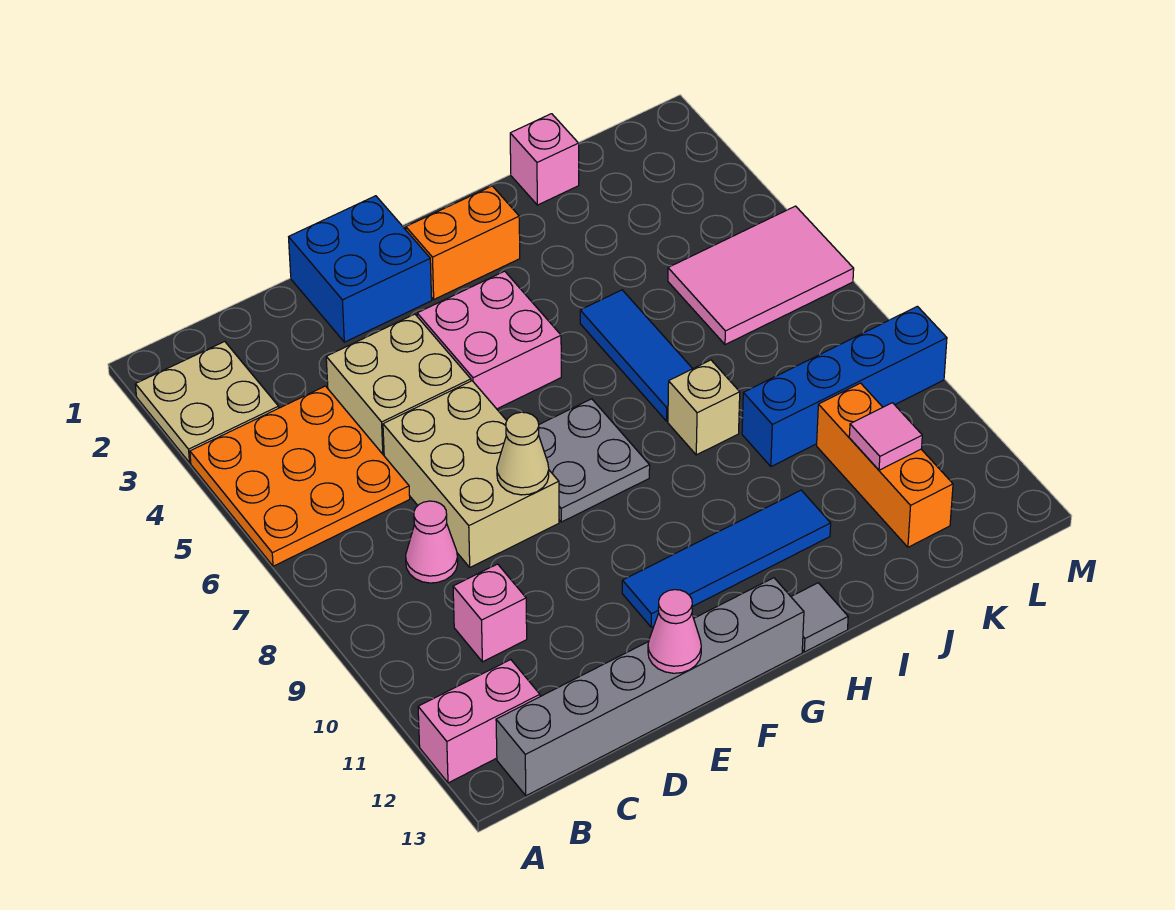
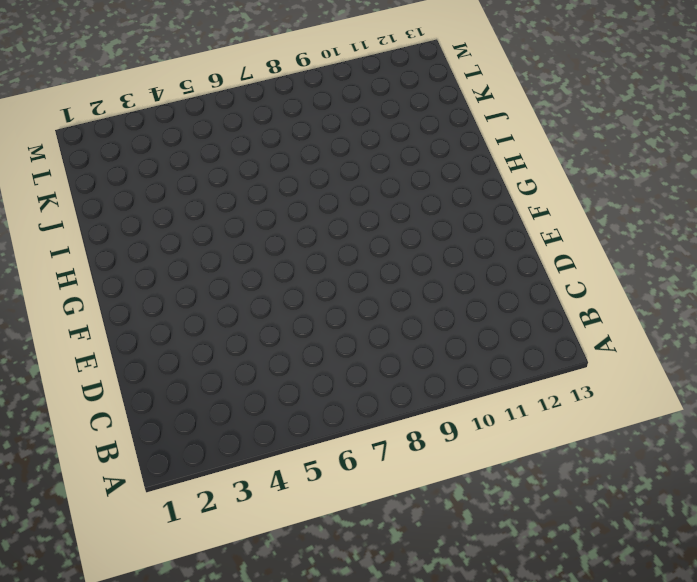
none -> tan 2x2 plate [135,341,279,463]
none -> orange 3x3 plate [190,386,410,566]
none -> pink 1x2 brick [418,660,540,783]

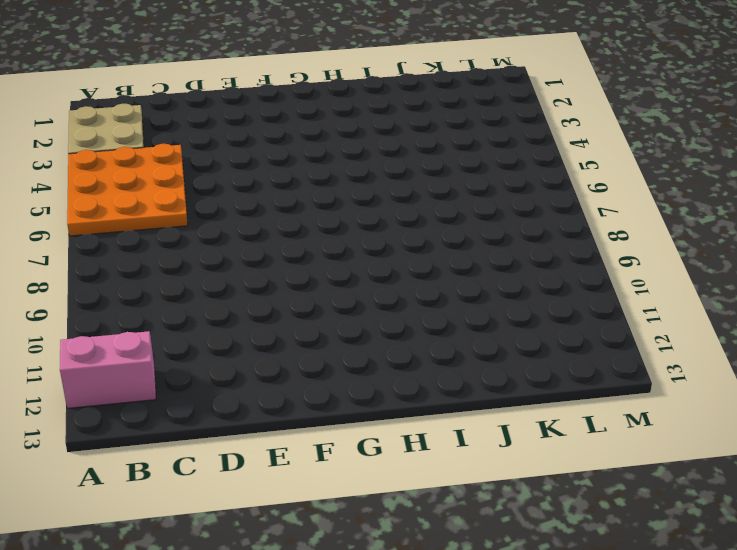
none -> grey 1x6 brick [496,578,804,796]
none -> pink 1x1 cone [406,501,458,583]
none -> pink 1x1 brick [453,564,527,662]

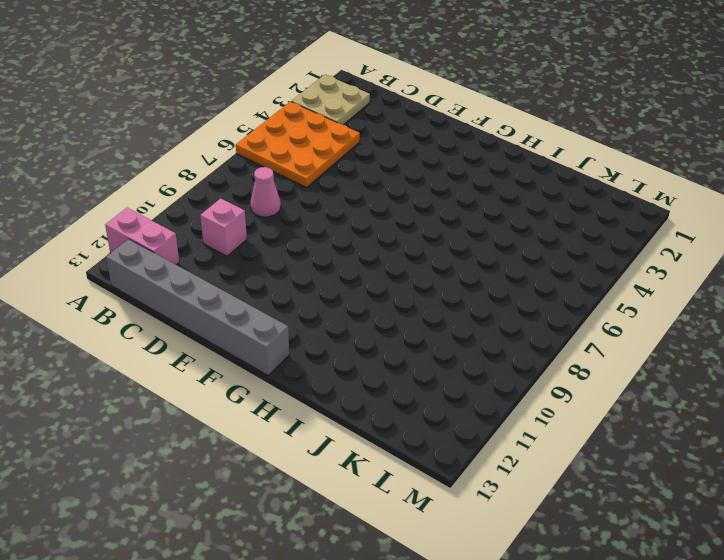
none -> tan 2x2 brick [326,314,471,455]
none -> tan 2x3 brick [383,381,559,567]
none -> blue 2x2 brick [289,196,432,342]

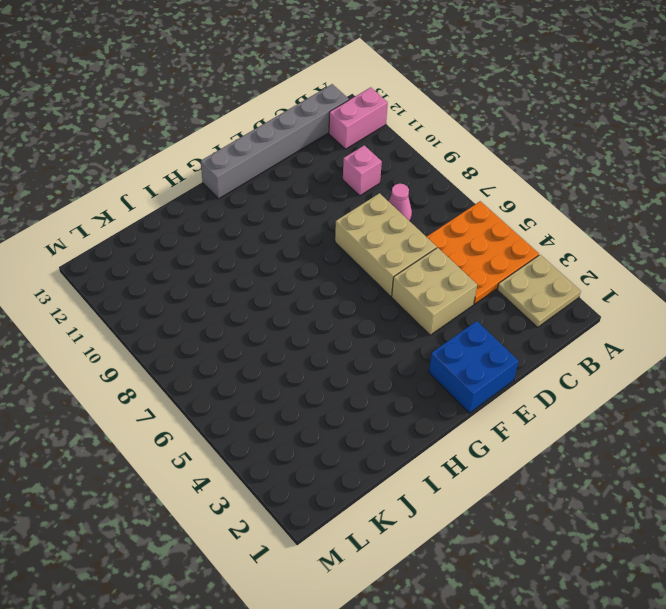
none -> pink 2x2 brick [417,271,561,409]
none -> grey 2x2 plate [539,399,650,522]
none -> blue 1x4 tile [622,490,831,627]

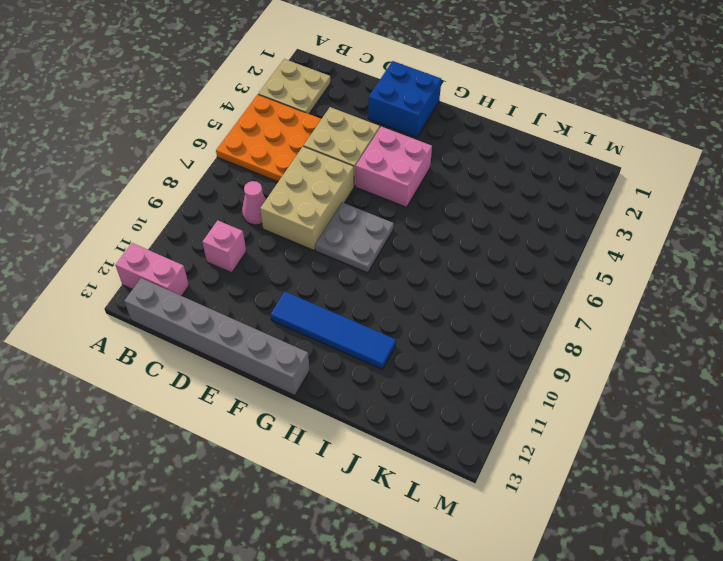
none -> orange 1x2 brick [406,186,520,299]
none -> grey 1x1 tile [791,583,848,652]
none -> blue 1x3 tile [580,290,693,421]

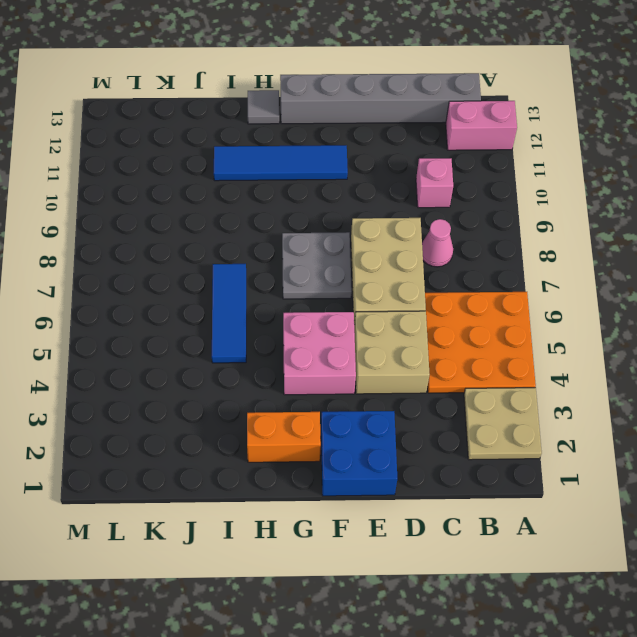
none -> tan 1x1 brick [668,360,740,455]
none -> pink 1x1 brick [510,114,579,205]
none -> blue 1x4 brick [742,306,947,467]

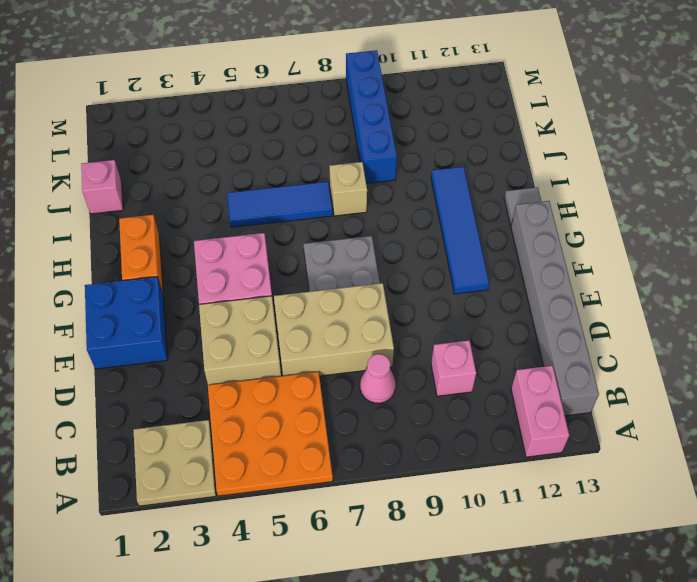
none -> pink 2x3 tile [668,206,854,345]
none -> orange 1x3 brick [817,383,953,547]
none -> tan 1x1 cone [497,412,549,495]

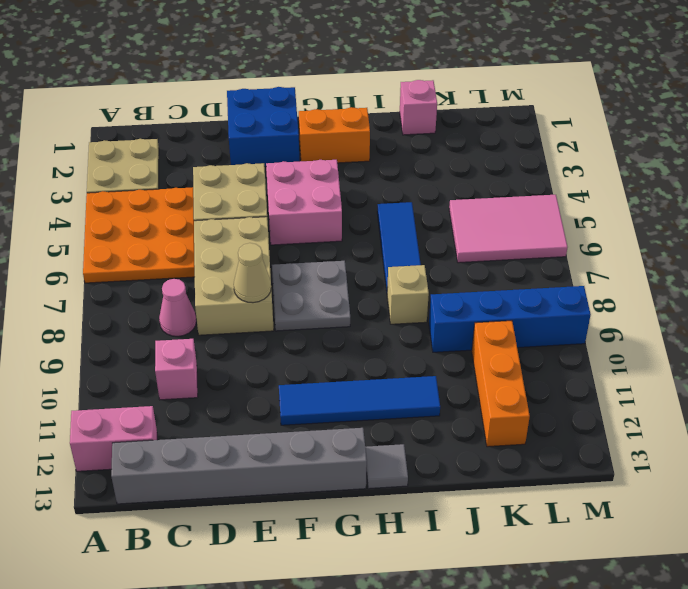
none -> pink 1x1 cone [648,590,701,673]
none -> pink 1x1 tile [849,403,922,470]

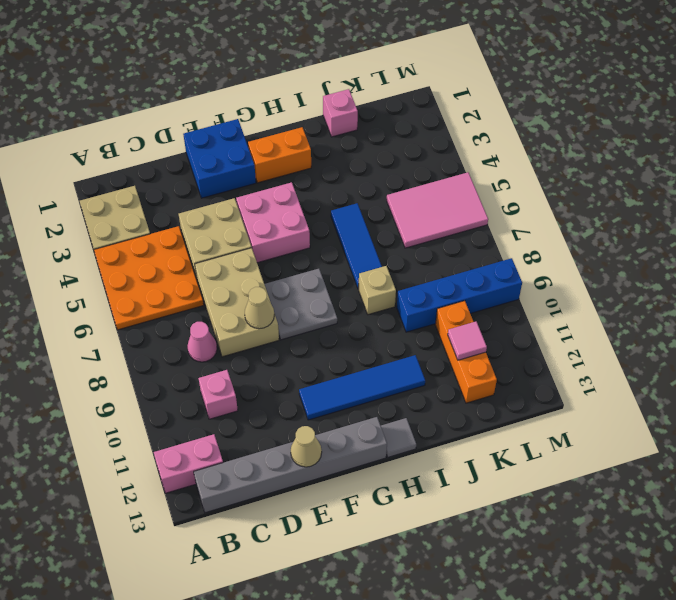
tan 1x1 cone [291,426,322,467] -> pink 1x1 cone [648,590,701,673]

